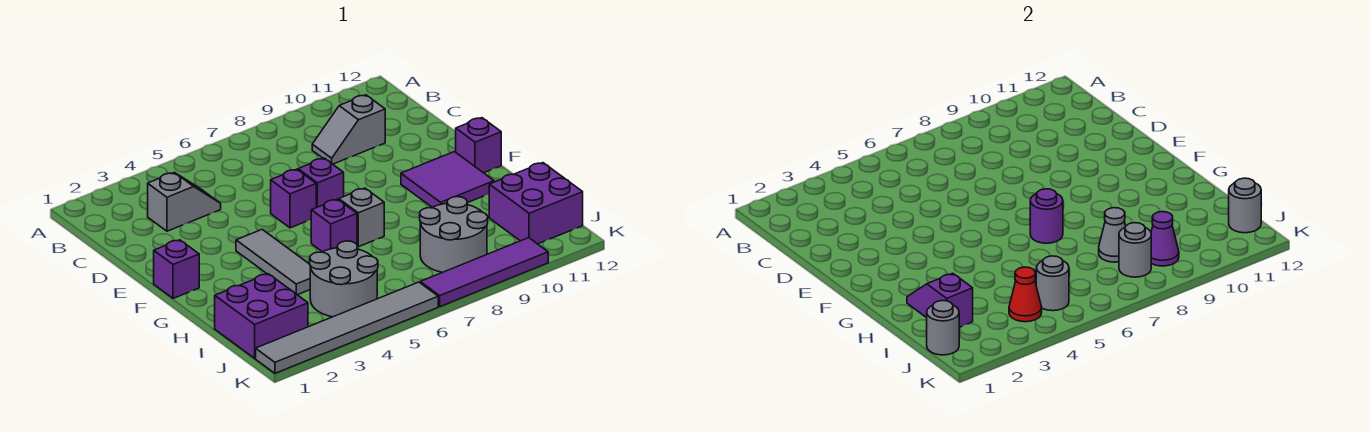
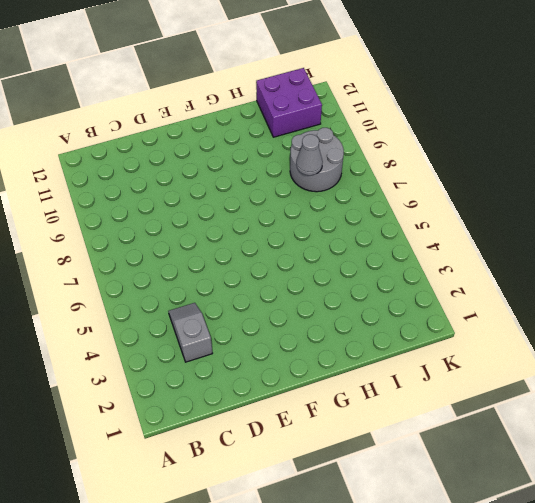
none -> grey 1x2 slope [312,95,385,164]
none -> purple 1x1 brick [271,169,316,228]
none -> purple 1x1 brick [298,158,344,208]

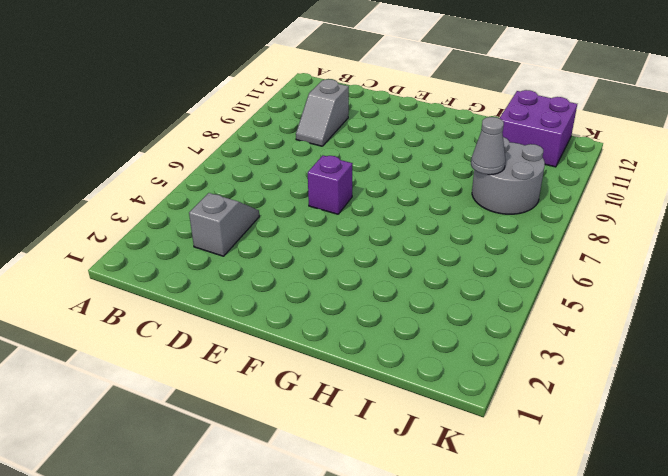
none -> purple 1x1 brick [298,158,344,208]
none -> purple 1x1 brick [154,240,199,298]
none -> grey 1x3 tile [236,230,310,295]

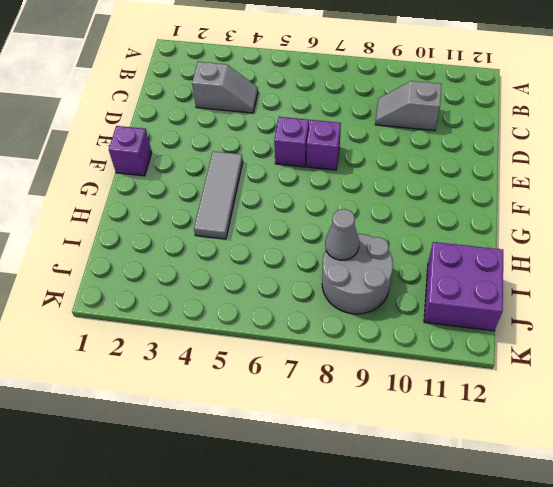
none -> purple 2x2 tile [401,152,494,207]
none -> purple 1x1 brick [456,118,501,173]
none -> purple 1x1 brick [311,199,357,252]

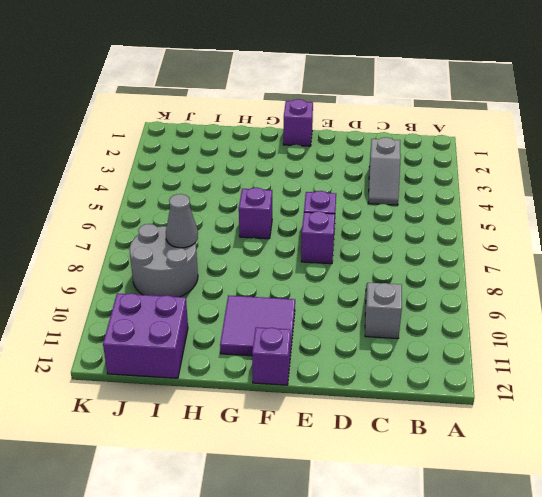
none -> grey 1x3 tile [236,230,310,295]
none -> grey 1x1 brick [339,188,384,247]
none -> purple 2x2 brick [215,274,308,358]

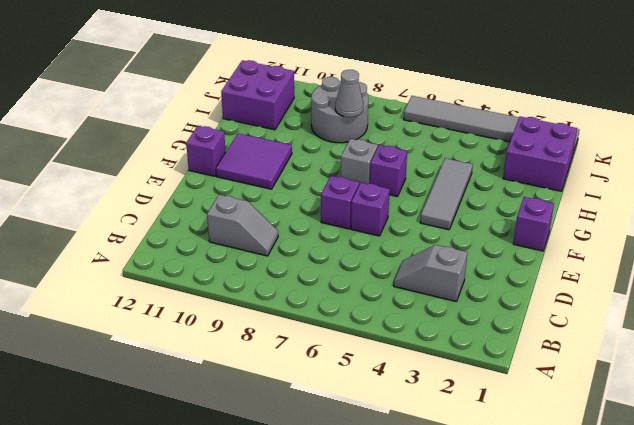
none -> grey 2x2 round brick [310,241,378,317]
none -> purple 1x4 tile [420,238,548,307]
none -> purple 1x1 round brick [1030,189,1063,243]

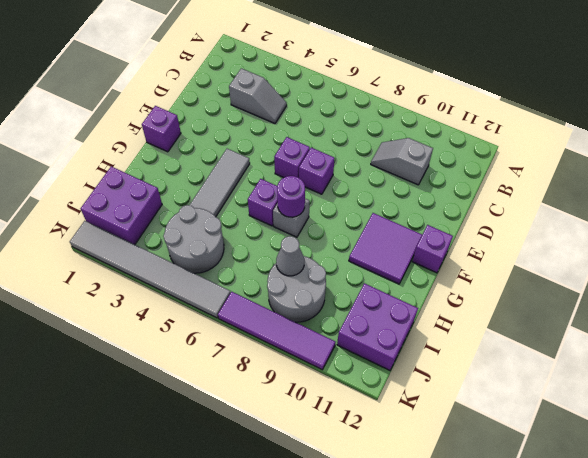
none -> purple 1x2 slope [907,273,973,327]
none -> grey 1x1 round brick [927,301,959,355]
none -> red 1x1 cone [1009,267,1042,322]

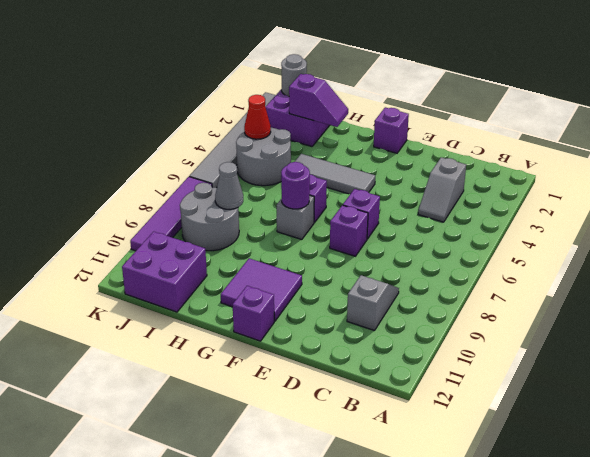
none -> grey 1x1 round brick [1036,256,1069,311]
none -> grey 1x1 round brick [1119,223,1151,277]
none -> purple 1x1 cone [1151,212,1179,266]

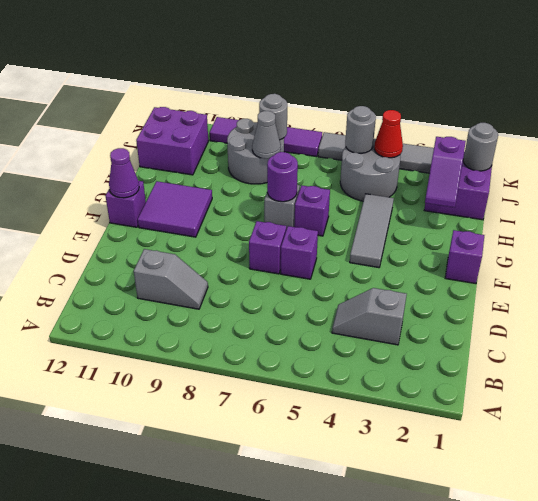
purple 1x1 cone [109,148,139,198] -> purple 1x1 cone moved to [1151,212,1179,266]
none -> grey 1x1 round brick [1229,178,1261,233]

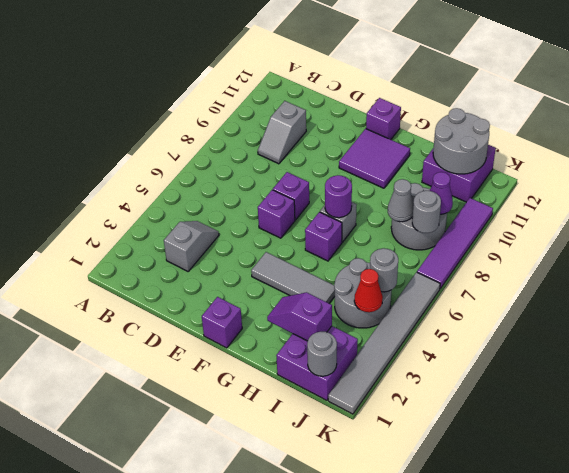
grey 2x2 round brick [433,108,490,174] -> grey 1x1 round brick [1229,178,1261,233]

